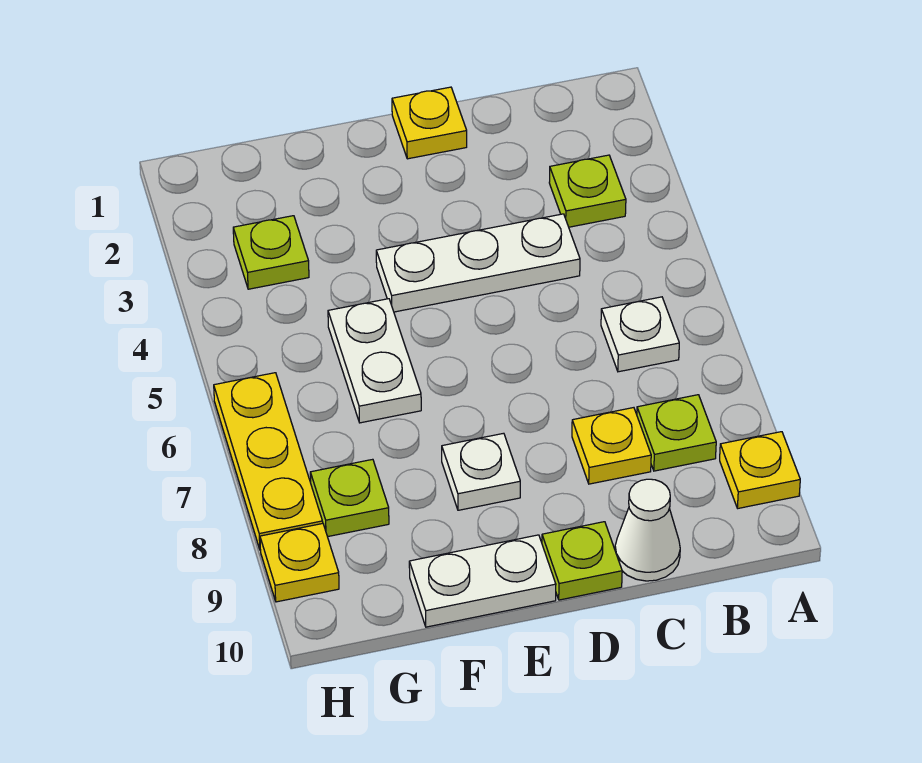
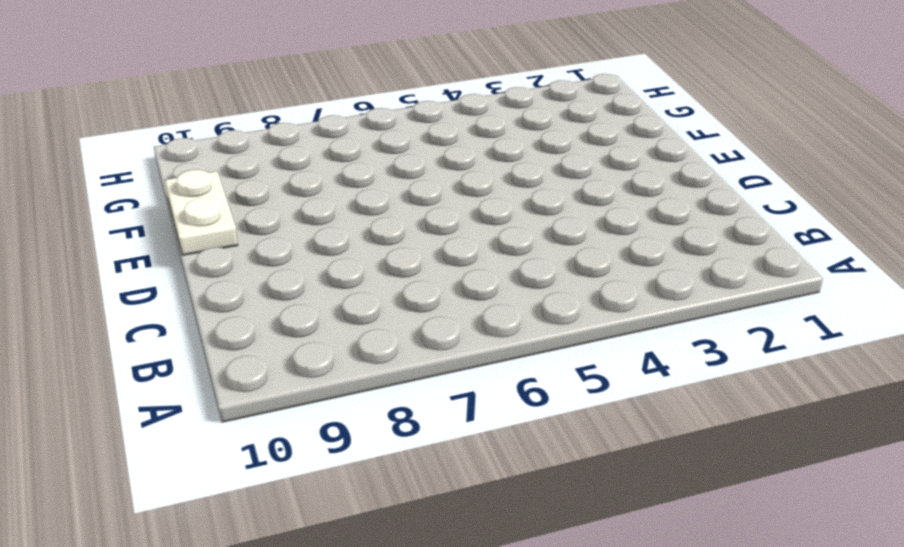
none -> yellow 1x1 plate [720,432,800,508]
none -> lime 1x1 plate [549,155,626,227]
none -> white 1x1 plate [601,297,679,372]

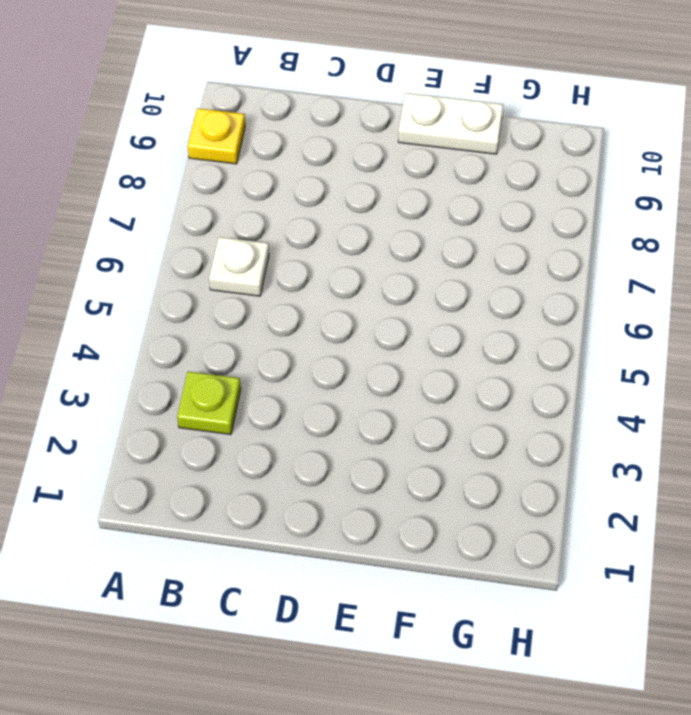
none -> lime 1x1 plate [637,395,716,471]
none -> white 1x3 plate [376,214,580,312]
none -> yellow 1x1 plate [572,408,651,484]

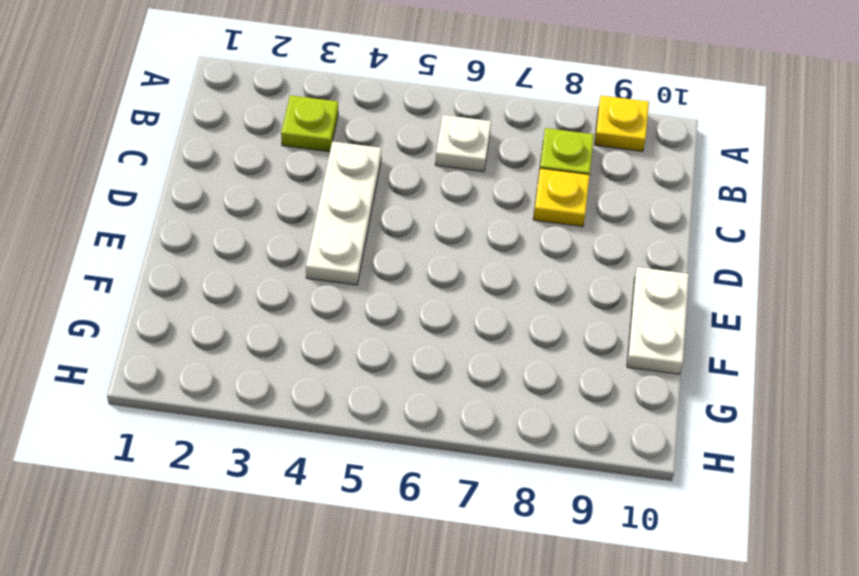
none -> white 1x1 cone [615,479,680,581]
none -> yellow 1x1 plate [392,87,467,159]
none -> lime 1x1 plate [542,522,622,600]

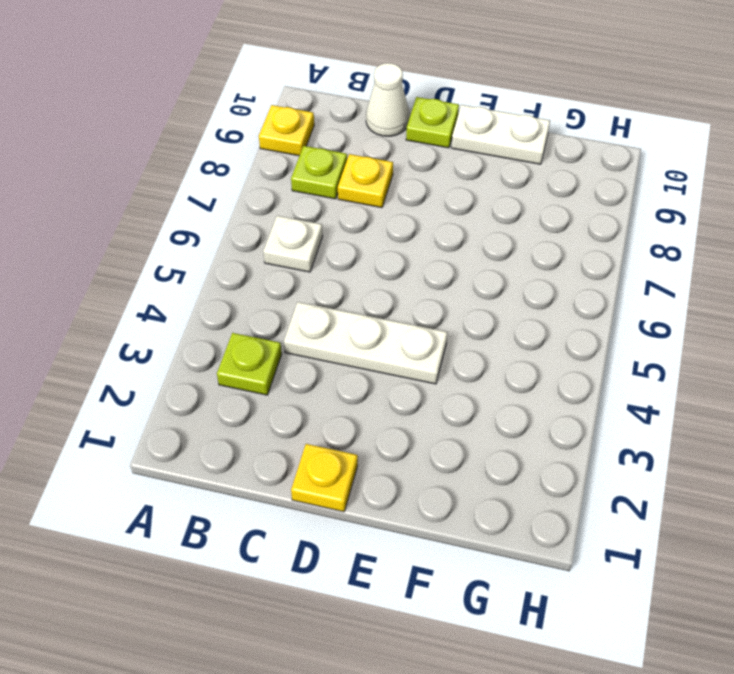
none -> white 1x1 plate [442,433,520,510]
none -> white 1x2 plate [328,299,421,423]
none -> lime 1x1 plate [233,216,309,289]

